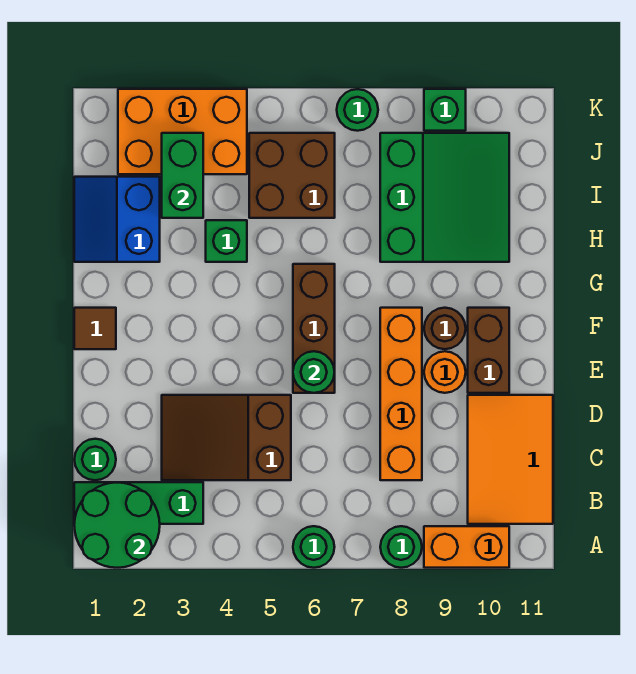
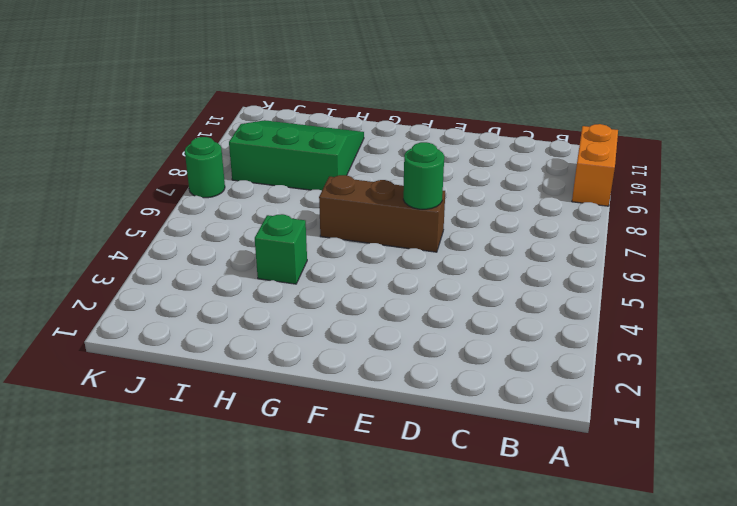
none -> green 1x1 round brick [293,526,334,568]
none -> green 1x1 round brick [380,526,422,568]
none -> green 1x3 brick [74,482,203,524]

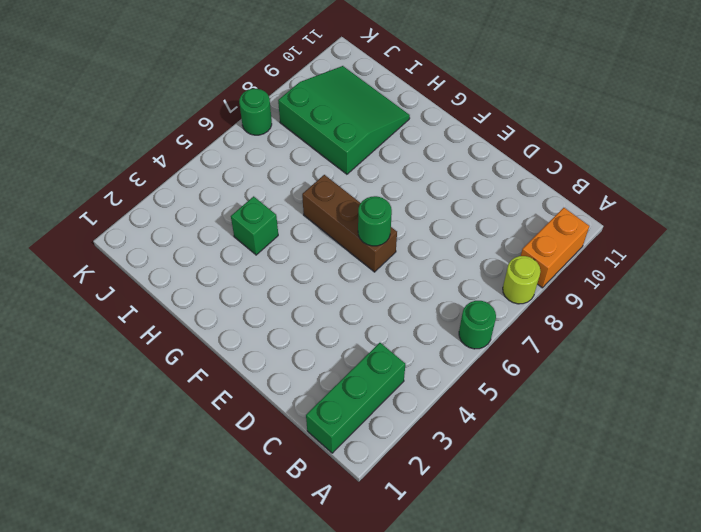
lime 1x1 round brick [503,256,541,304] -> green 1x1 round brick [380,526,422,568]
none -> orange 2x3 tile [468,395,553,524]
none -> green 1x1 round brick [74,439,116,480]
none -> brown 2x3 slope [162,395,291,480]

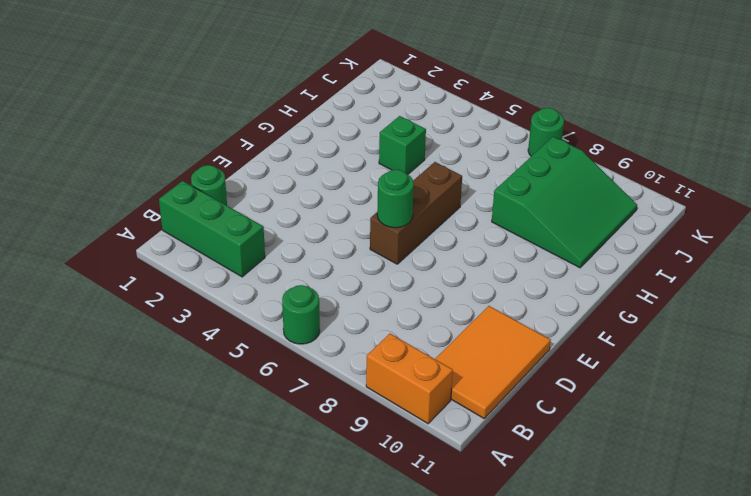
none -> green 1x1 round brick [380,526,422,568]
none -> brown 2x3 slope [162,395,291,480]
none -> orange 1x4 brick [380,308,422,480]

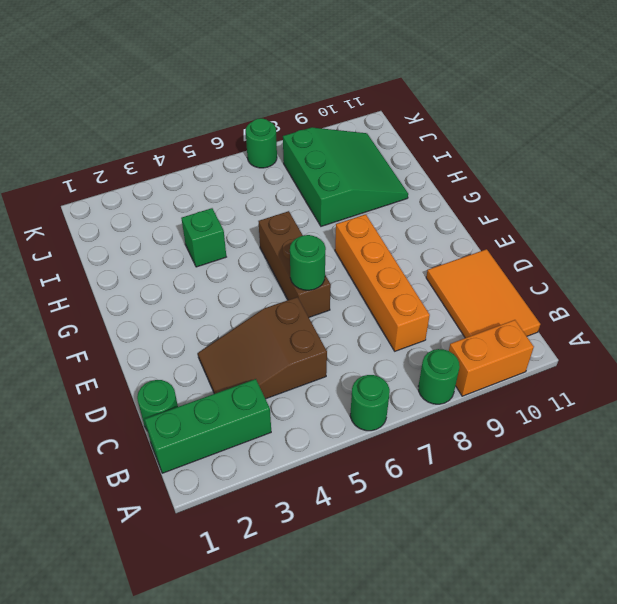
none -> orange 1x1 round brick [424,351,466,393]
none -> brown 1x2 brick [468,308,509,393]
none -> brown 1x1 tile [74,308,116,349]

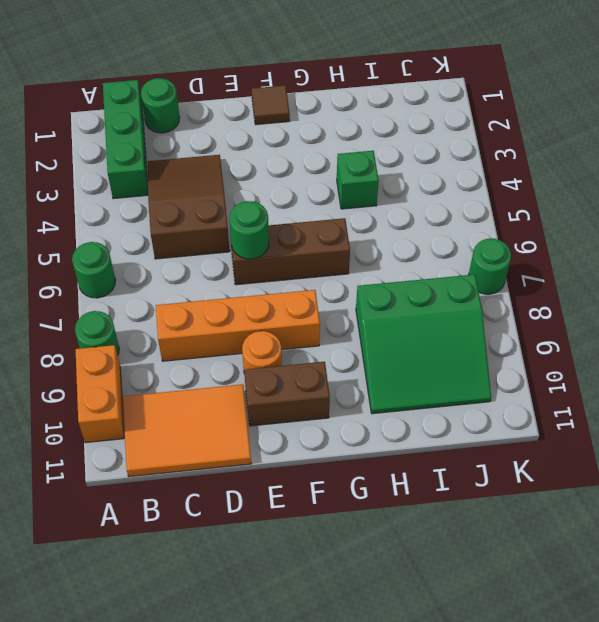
none -> brown 1x1 round brick [424,308,466,349]
none -> blue 2x2 slope [74,177,160,262]
none -> brown 2x2 brick [249,133,335,218]

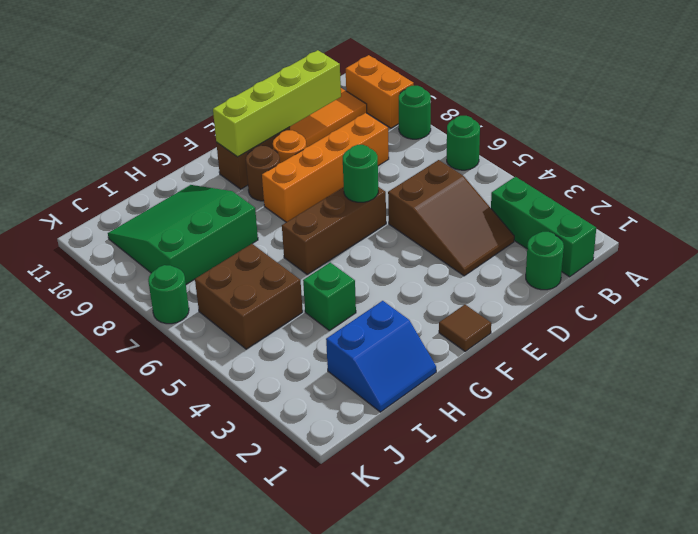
lime 1x4 brick [213,50,341,157] -> none
none -> orange 2x3 brick [118,89,247,174]
none -> green 1x1 brick [424,89,466,131]
none -> green 2x2 round brick [74,482,160,568]

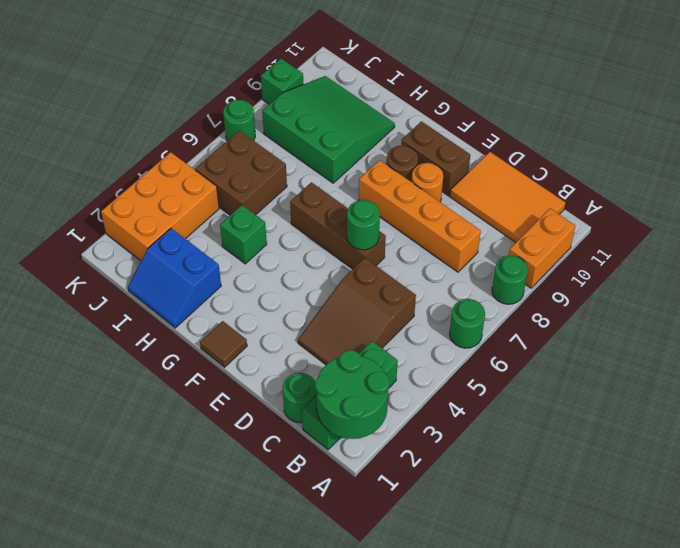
none -> green 1x2 brick [162,133,203,218]

